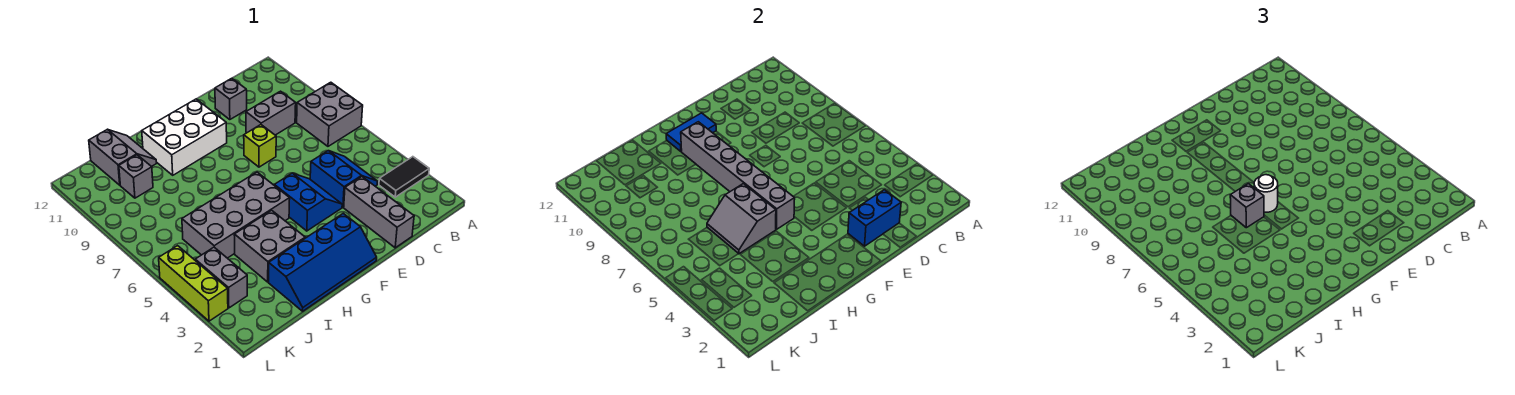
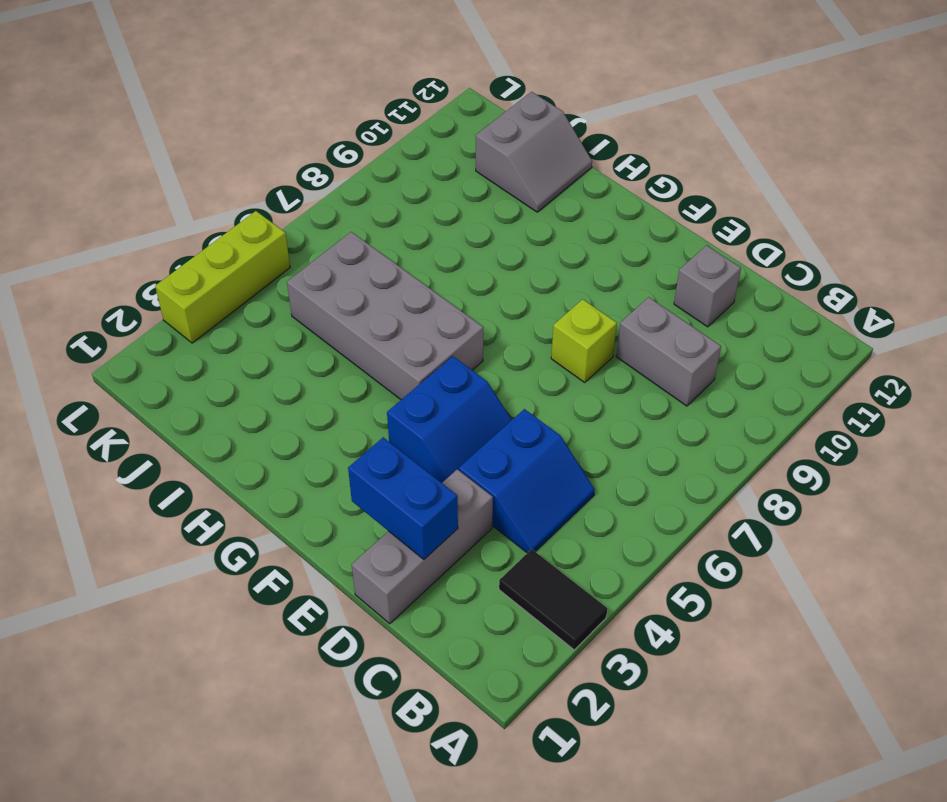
none -> grey 2x2 brick [297,82,363,146]
none -> blue 2x4 slope [269,213,377,311]
none -> white 2x3 brick [142,99,227,175]

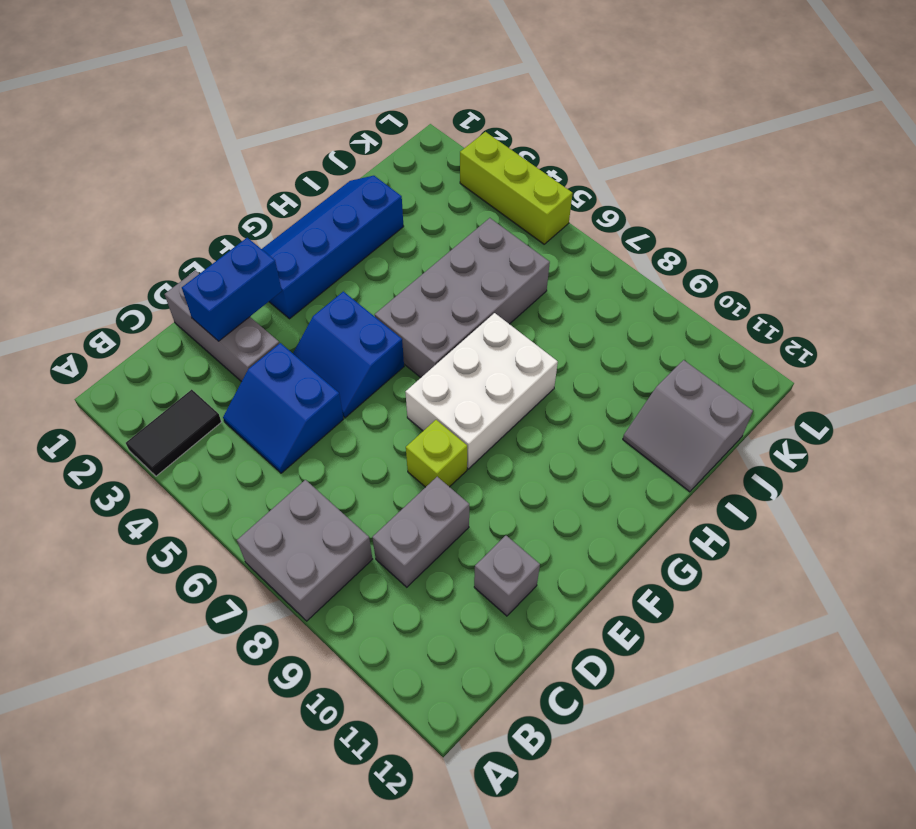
white 2x3 brick [405,313,558,469] -> white 2x3 brick moved to [142,99,227,175]
none -> grey 2x2 brick [234,210,305,282]
none -> grey 1x1 brick [119,155,153,198]
none -> grey 1x2 brick [195,247,247,308]

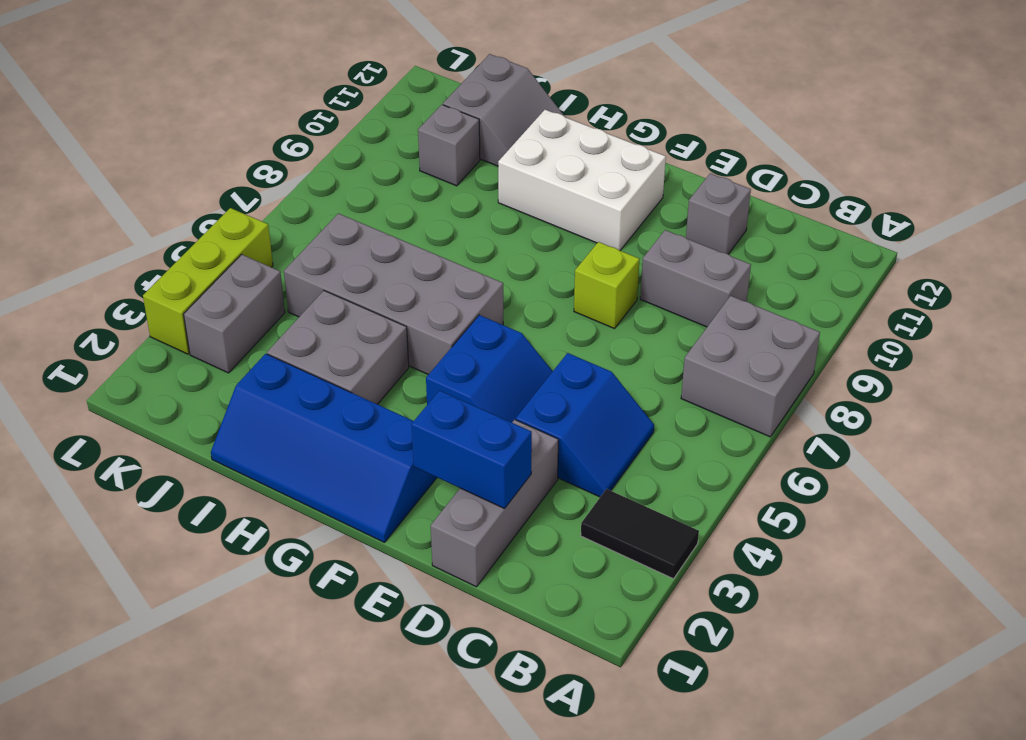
none -> blue 1x2 tile [666,113,716,152]
none -> grey 1x6 brick [681,122,795,229]
none -> grey 2x2 slope [707,184,776,254]

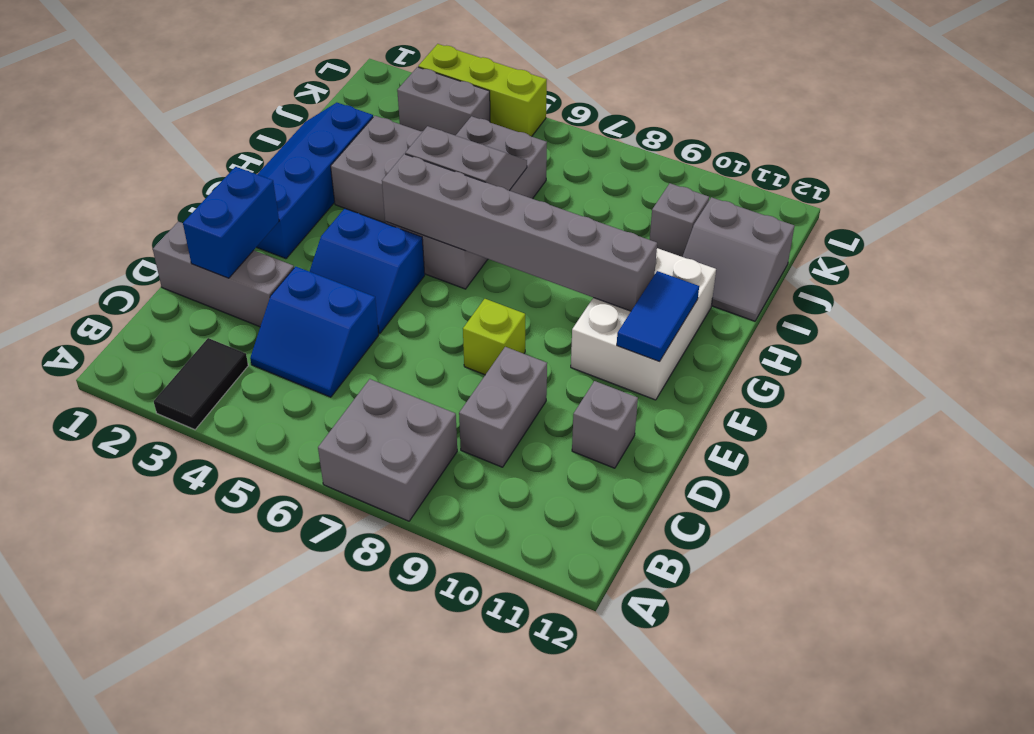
none -> white 1x1 round brick [1254,175,1278,212]
none -> grey 1x1 brick [1230,184,1264,228]

